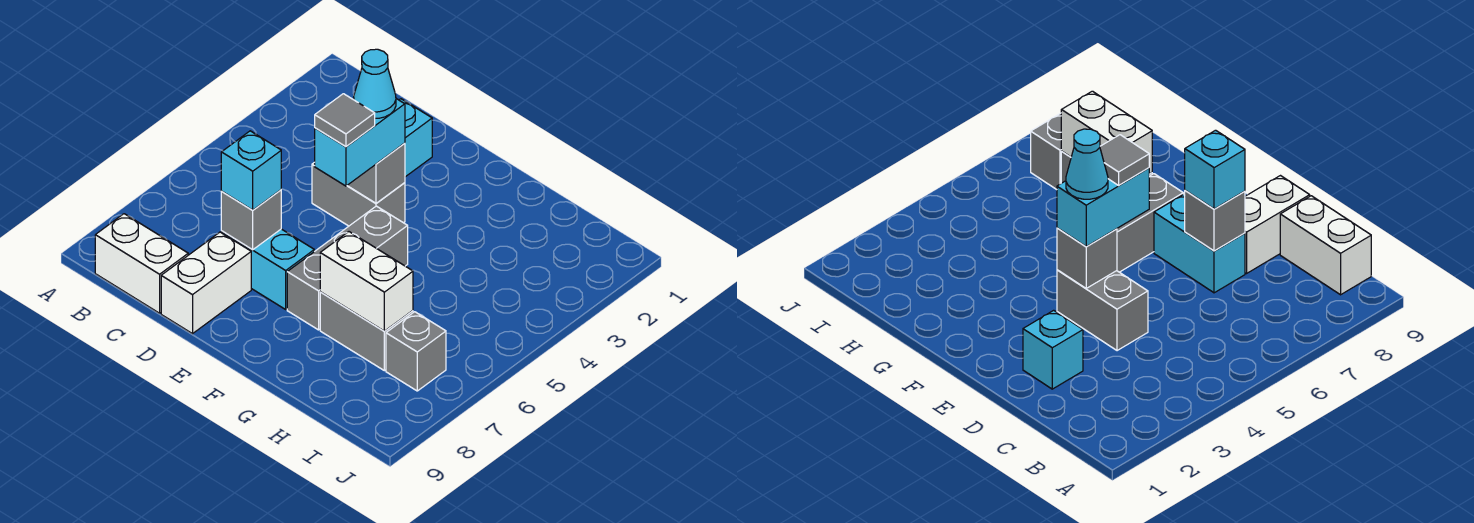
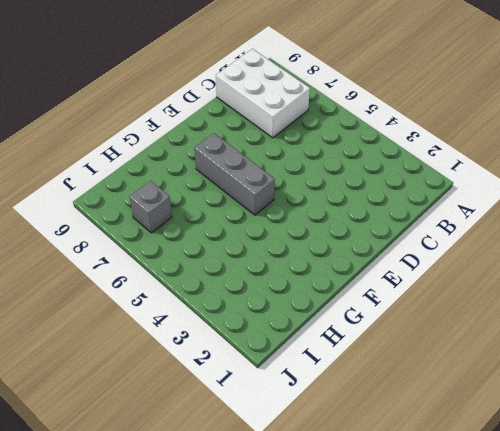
white 2x3 brick [216,49,310,138] -> white 1x2 brick [95,214,188,313]
none -> cyan 1x1 brick [399,99,432,177]
none -> grey 1x2 brick [312,162,405,226]
none -> cyan 1x2 brick [221,229,314,309]

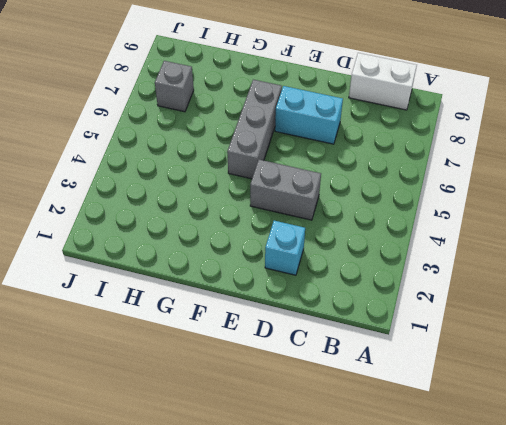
none -> white 1x2 brick [161,232,251,334]
none -> grey 1x2 brick [320,292,413,371]
none -> grey 1x1 brick [221,190,281,250]

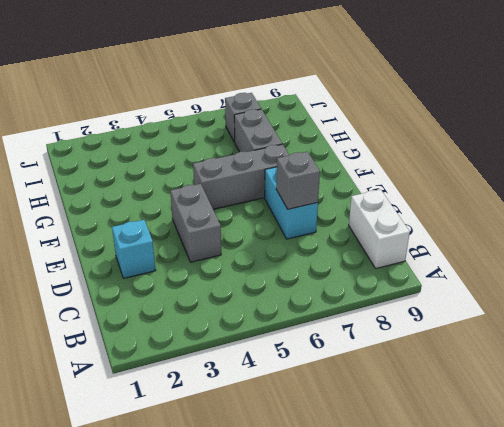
none -> white 1x2 brick [161,232,251,334]
none -> grey 1x1 brick [347,143,405,203]
none -> white 1x2 brick [320,232,413,331]

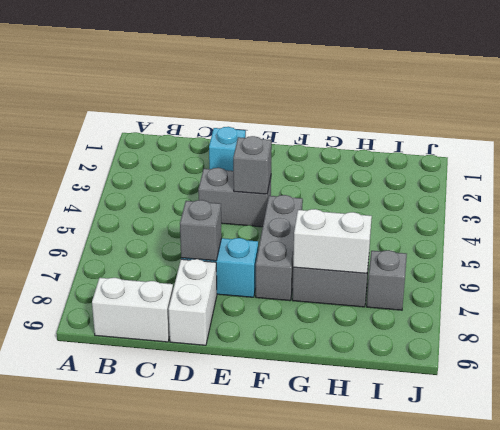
none -> cyan 1x1 brick [221,131,281,210]
none -> cyan 1x2 brick [315,99,405,186]
none -> cyan 1x1 cone [353,49,396,118]

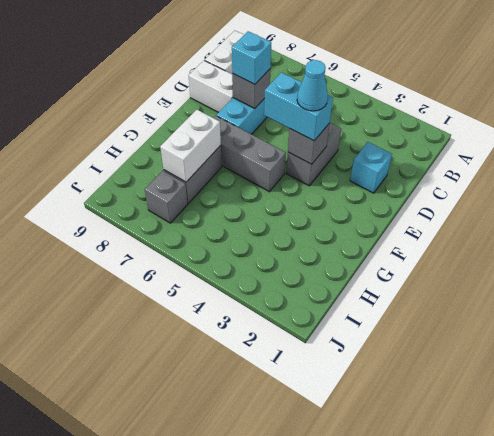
none -> grey 1x1 tile [315,94,375,147]

